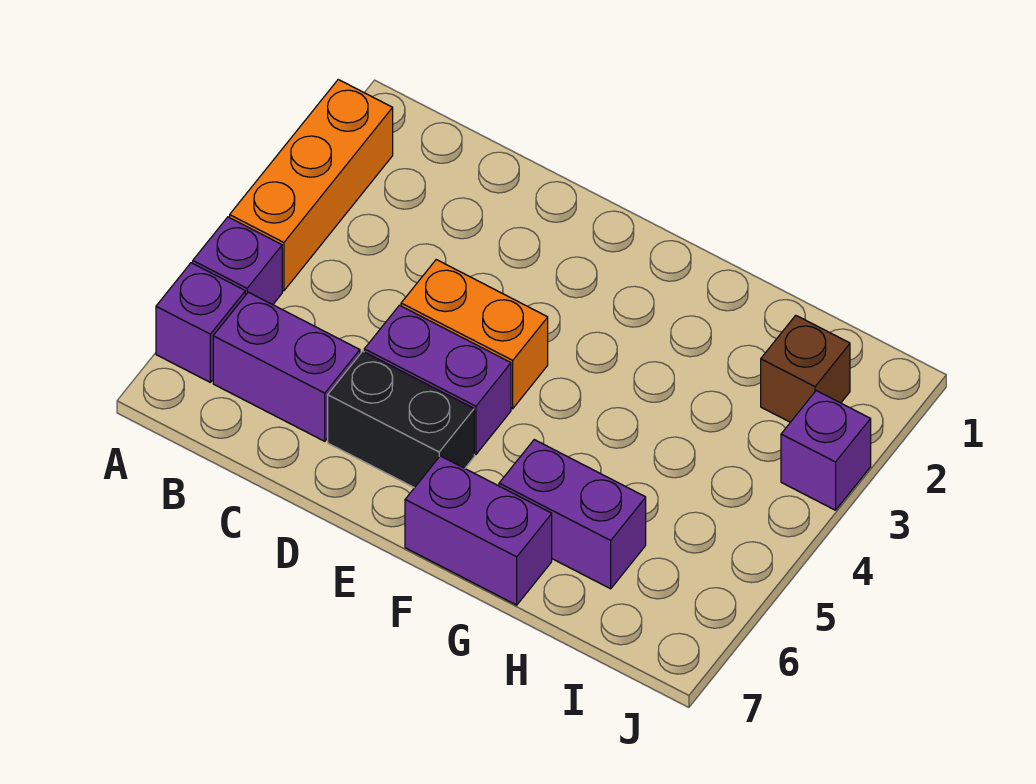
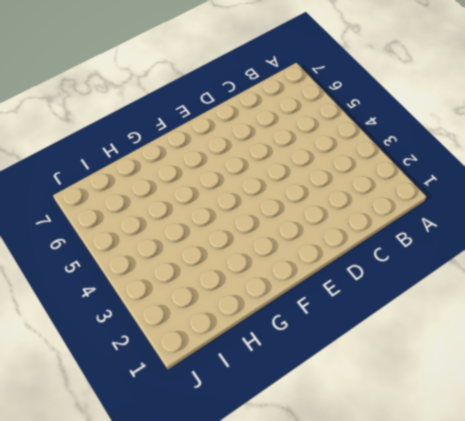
none -> orange 1x3 brick [230,80,393,291]
none -> purple 1x1 brick [193,217,282,305]

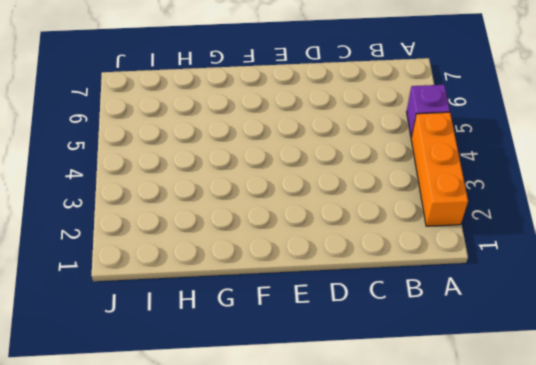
none -> purple 1x1 brick [156,263,245,382]
none -> purple 1x2 brick [213,292,360,441]

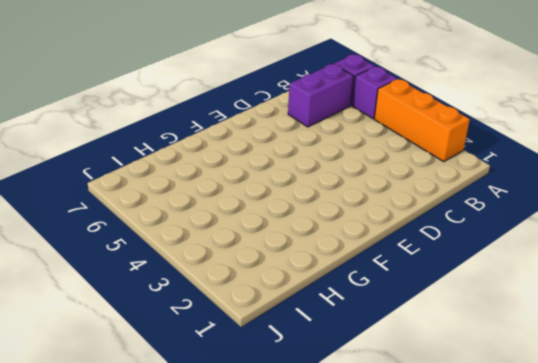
none -> orange 1x2 brick [401,260,548,409]
none -> purple 1x2 brick [364,305,511,454]

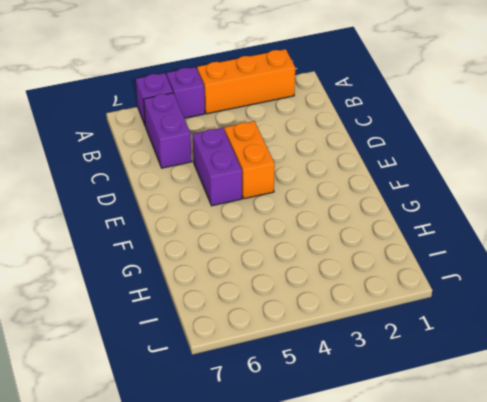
none -> black 1x2 brick [328,351,474,488]
none -> purple 1x2 brick [405,456,552,605]

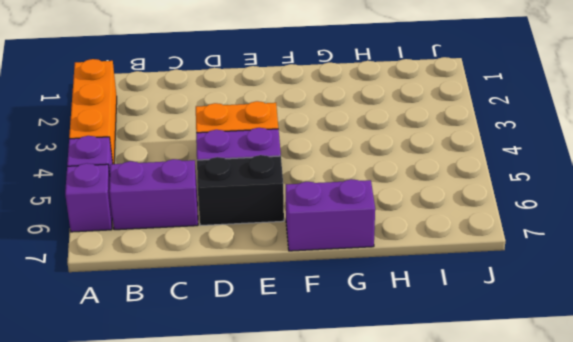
none -> purple 1x2 brick [499,440,646,589]
none -> brown 1x1 brick [761,315,850,422]

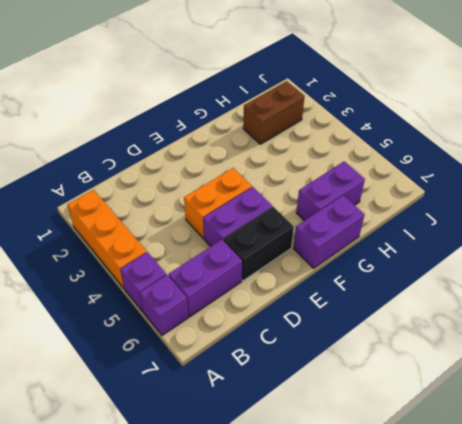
brown 1x2 brick [243,81,305,144] -> brown 1x1 brick [761,315,850,422]
none -> purple 1x1 brick [781,391,871,510]

